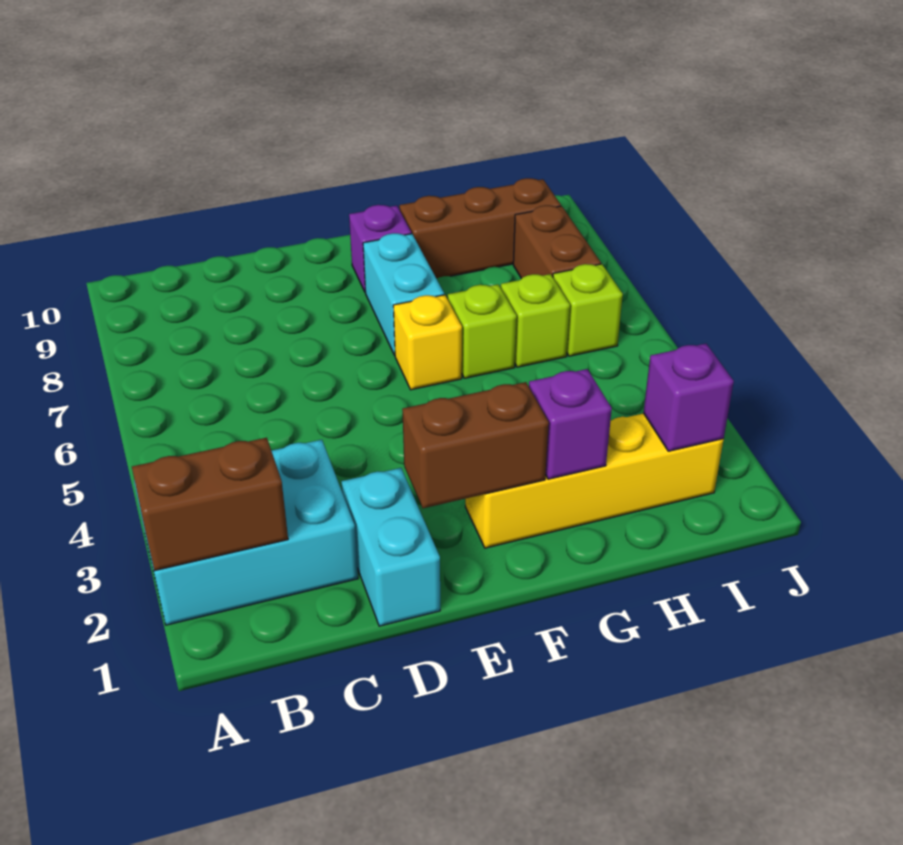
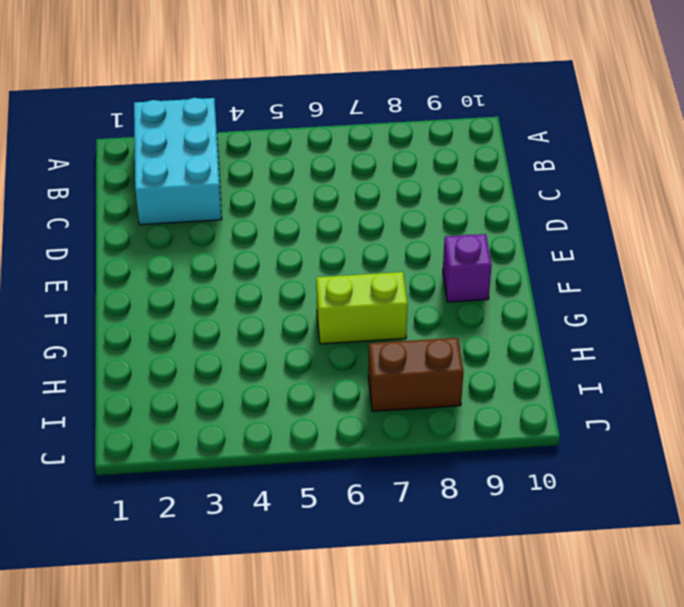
lime 1x2 brick [316,272,408,344] -> lime 1x1 brick [448,284,517,378]
none -> cyan 1x2 brick [341,468,440,626]
none -> yellow 1x4 brick [465,413,724,548]
none -> yellow 1x1 brick [393,295,462,390]

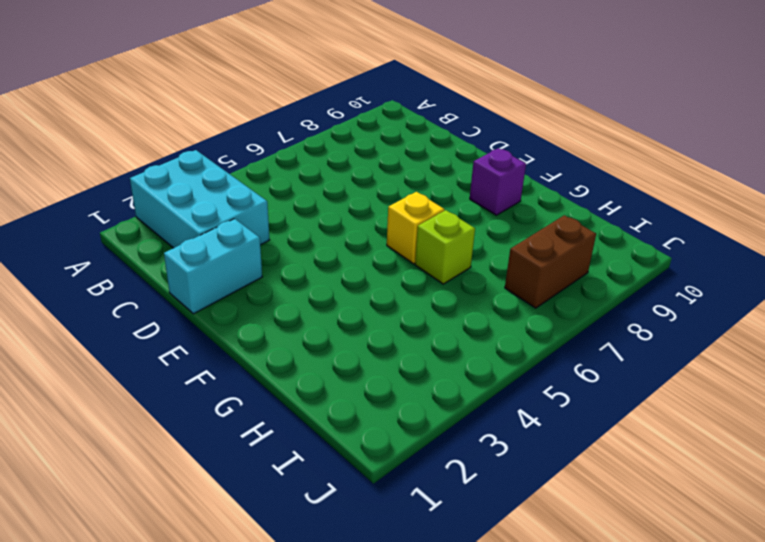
none -> yellow 1x4 brick [465,413,724,548]
none -> cyan 1x2 brick [363,233,444,355]
none -> brown 1x3 brick [399,178,561,279]

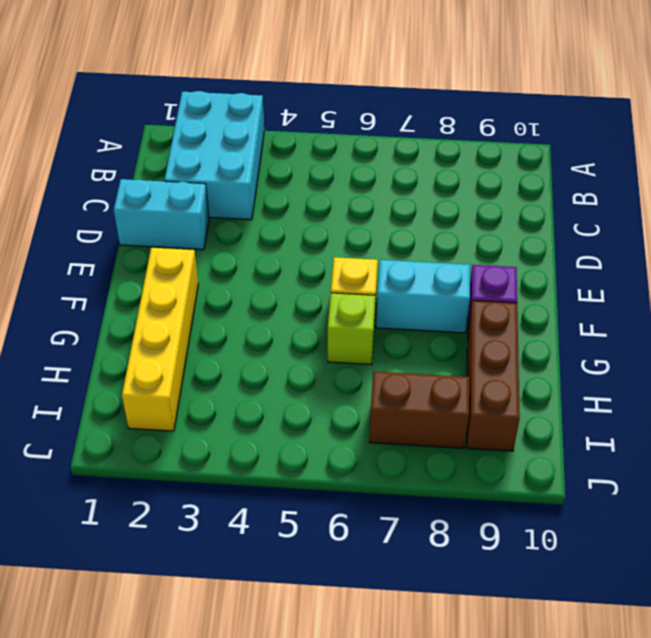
none -> lime 1x1 brick [501,274,570,367]
none -> lime 1x1 brick [553,264,623,356]
none -> brown 1x2 brick [132,438,288,571]

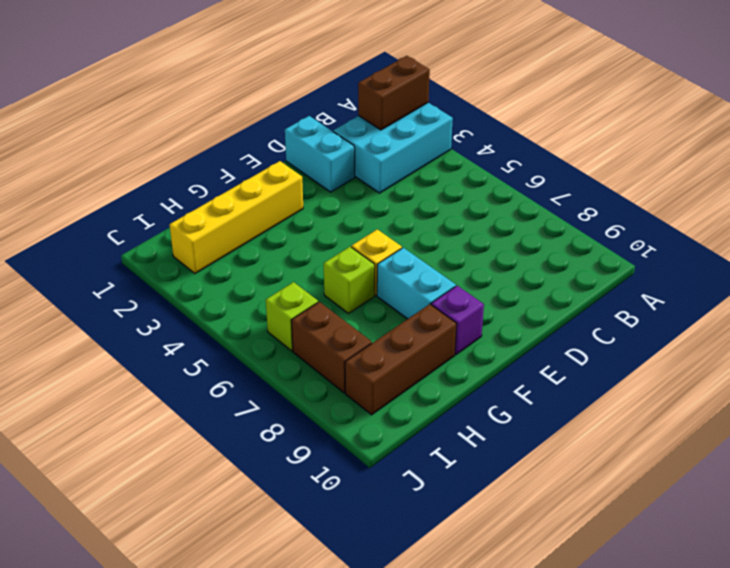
none -> lime 1x1 brick [501,274,570,367]
none -> brown 1x2 brick [402,382,549,508]
none -> purple 1x1 brick [529,369,612,479]

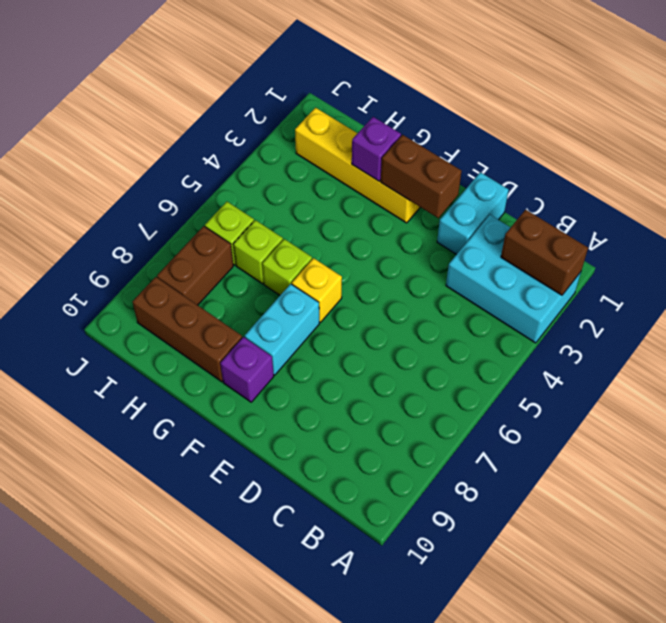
none -> purple 1x1 brick [643,344,734,451]

